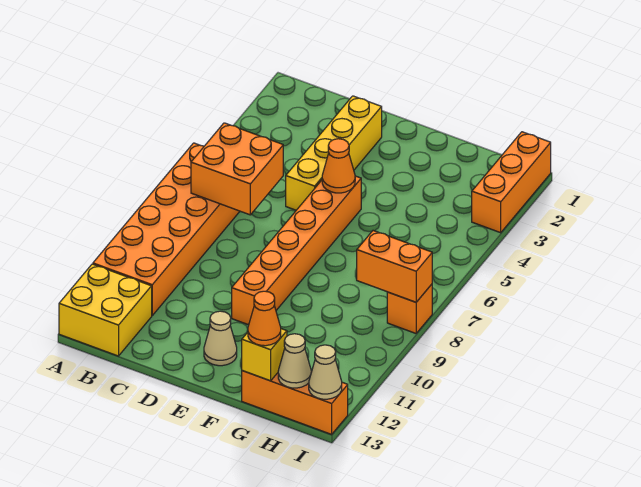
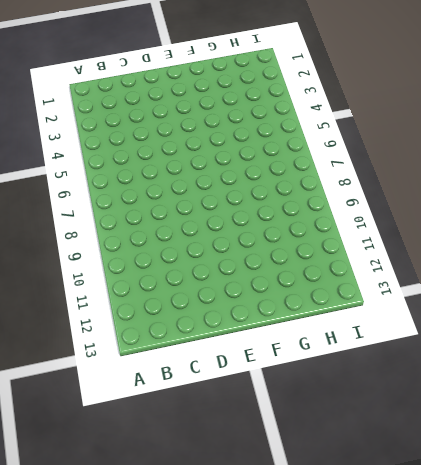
none -> orange 2x6 brick [93,143,240,315]
none -> yellow 2x2 brick [59,264,152,356]
none -> yellow 1x4 brick [286,96,382,210]

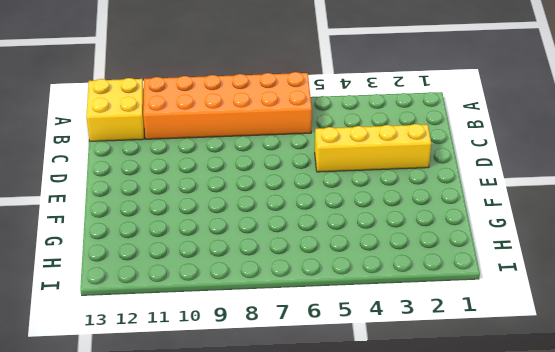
none -> orange 1x6 brick [232,176,361,325]
none -> tan 1x1 cone [204,311,237,366]
none -> orange 1x3 brick [242,371,348,434]

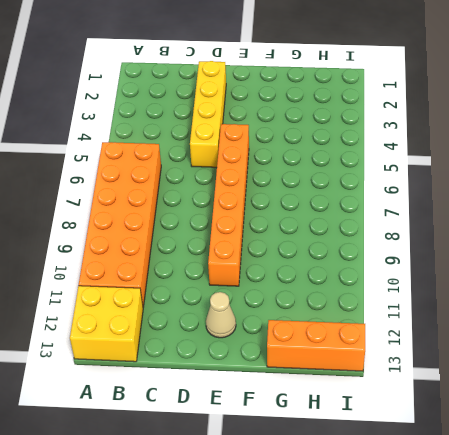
none -> orange 1x3 brick [472,132,551,233]
none -> orange 1x1 brick [387,284,432,333]
none -> orange 2x2 brick [191,123,283,215]

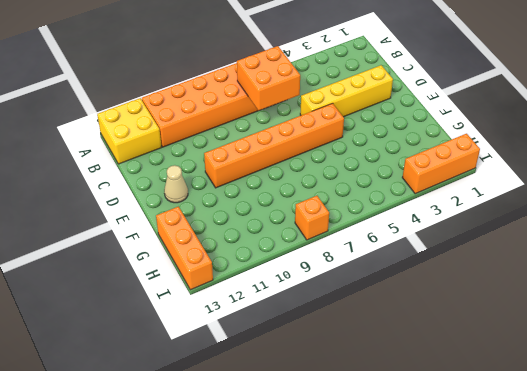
none -> orange 1x1 cone [322,139,355,193]
none -> yellow 1x1 brick [242,329,287,381]
none -> orange 1x2 brick [357,231,432,302]

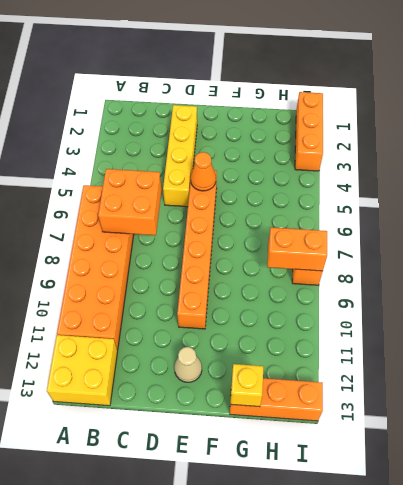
none -> tan 1x1 cone [278,334,311,388]
none -> tan 1x1 cone [309,345,342,399]
none -> orange 1x1 cone [248,291,281,346]

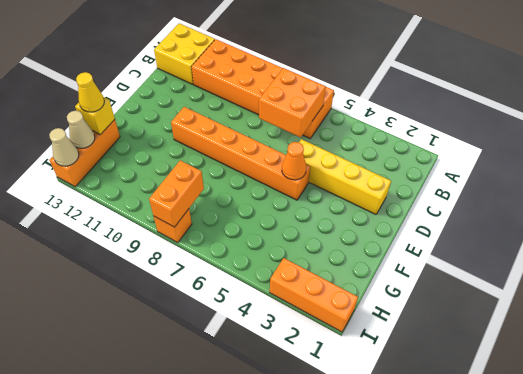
yellow 1x1 cone [76,72,104,112] -> orange 1x1 cone [248,291,281,346]
none -> tan 1x1 cone [204,311,237,366]

